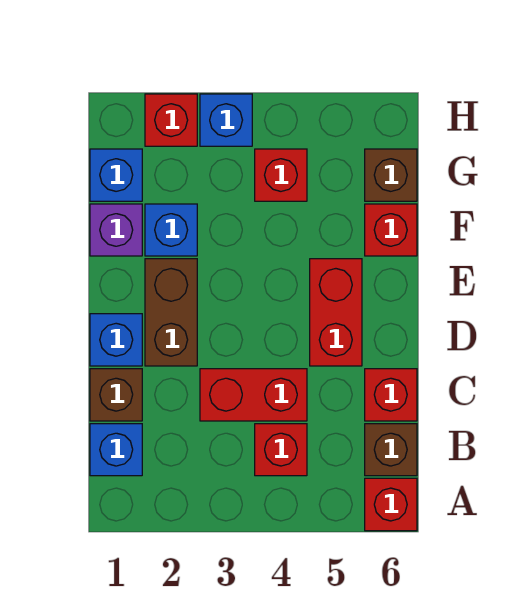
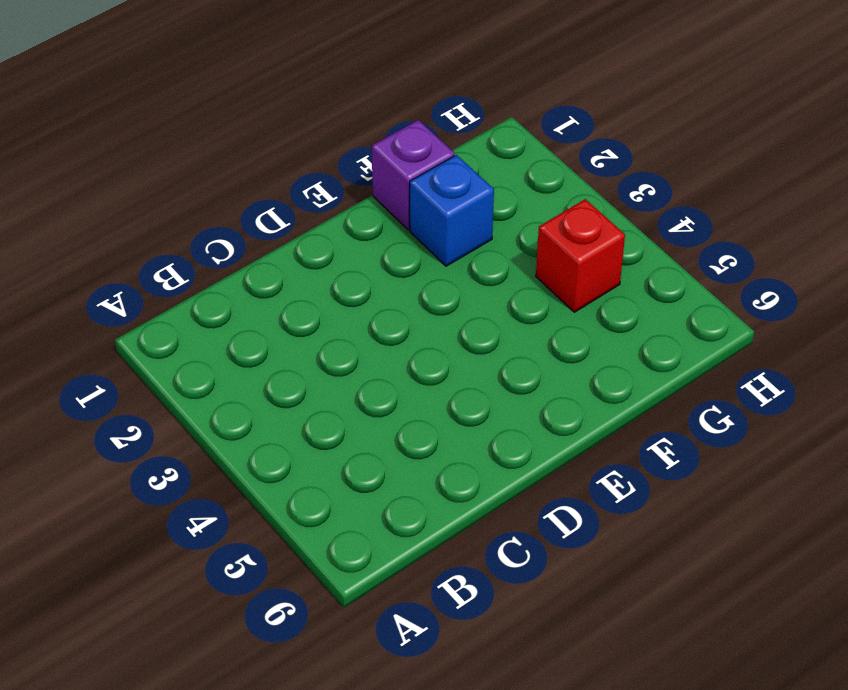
none -> red 1x1 brick [365,478,417,531]
none -> blue 1x1 brick [90,424,142,476]
none -> red 1x1 brick [255,424,307,476]

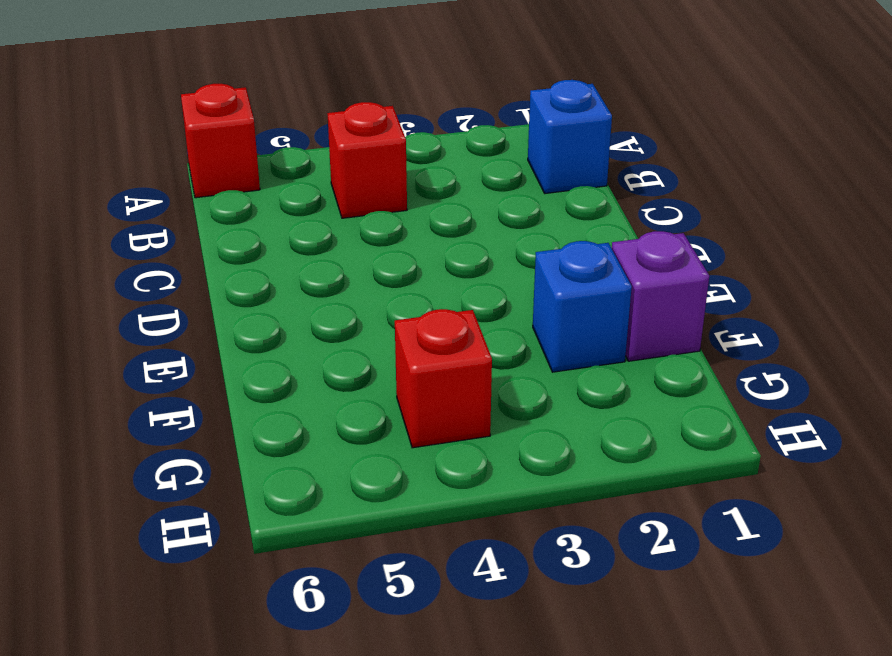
none -> brown 1x1 brick [365,424,417,476]
none -> brown 1x1 brick [90,369,142,421]
none -> red 1x2 brick [200,369,307,421]

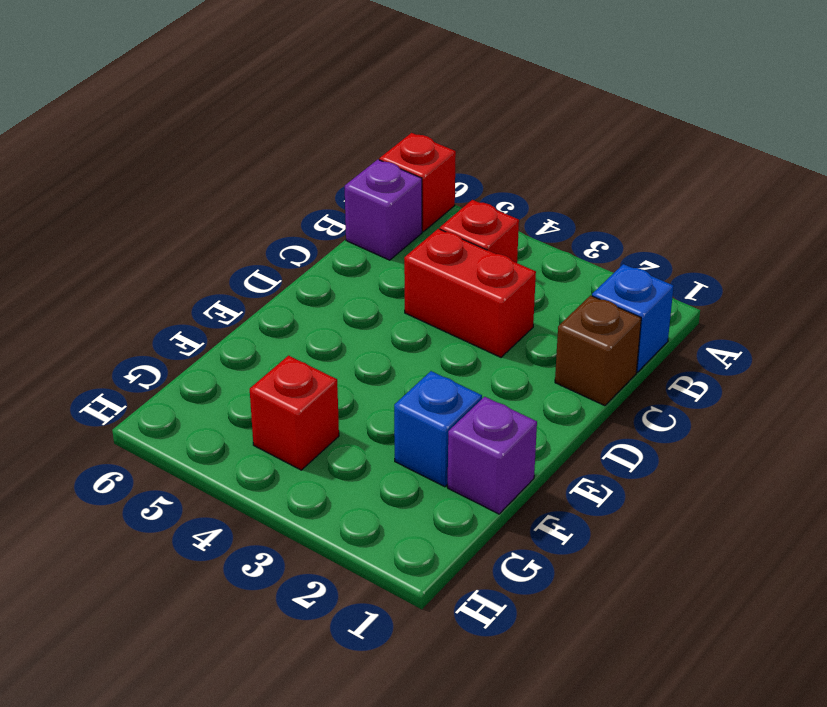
purple 1x1 brick [345,160,422,260] -> brown 1x1 brick [365,424,417,476]
none -> red 1x1 brick [365,369,417,421]
none -> blue 1x1 brick [90,314,142,366]
none -> brown 1x2 brick [145,259,197,366]

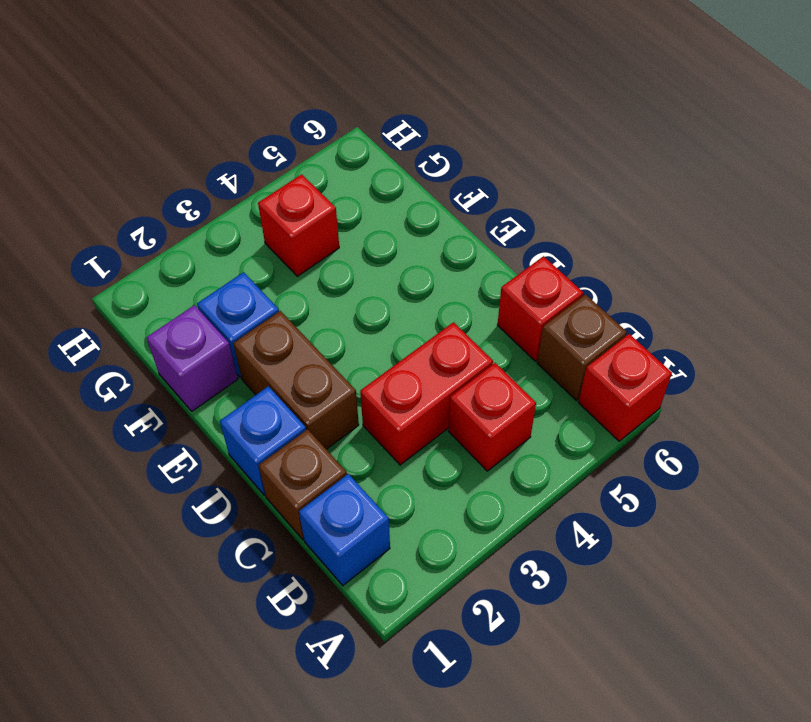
none -> red 1x2 brick [310,259,362,366]
none -> red 1x1 brick [365,204,417,256]
none -> blue 1x1 brick [90,149,142,201]

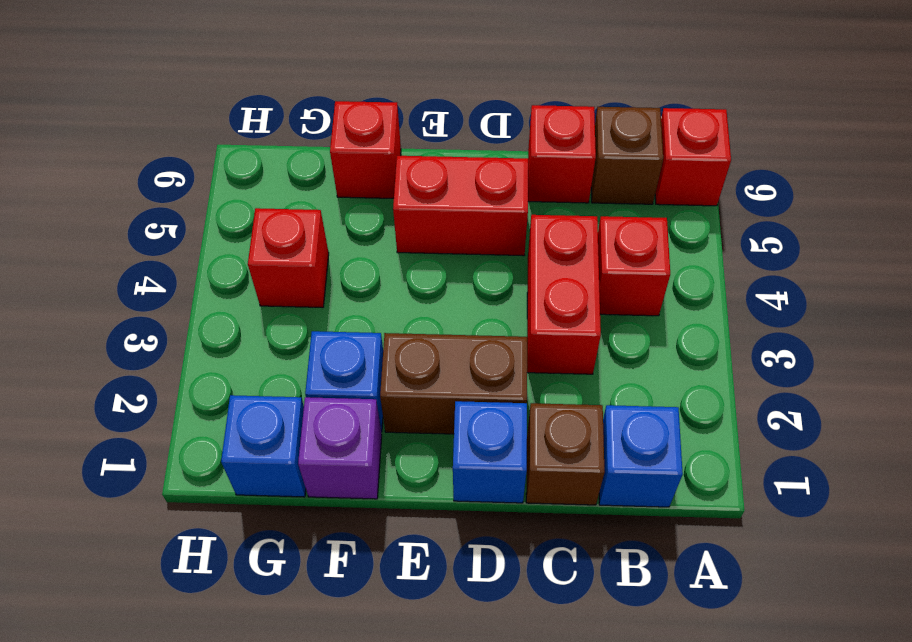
none -> brown 1x1 brick [365,149,417,201]
none -> red 1x1 brick [145,94,197,146]
none -> blue 1x1 brick [200,94,252,146]

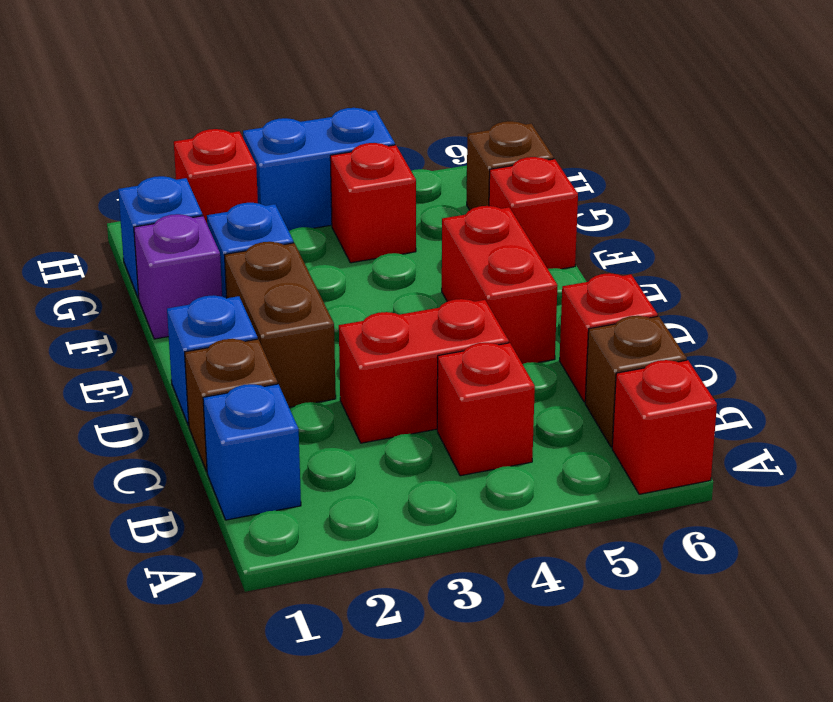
blue 1x2 brick [243,108,395,231] -> blue 1x1 brick [200,94,252,146]

